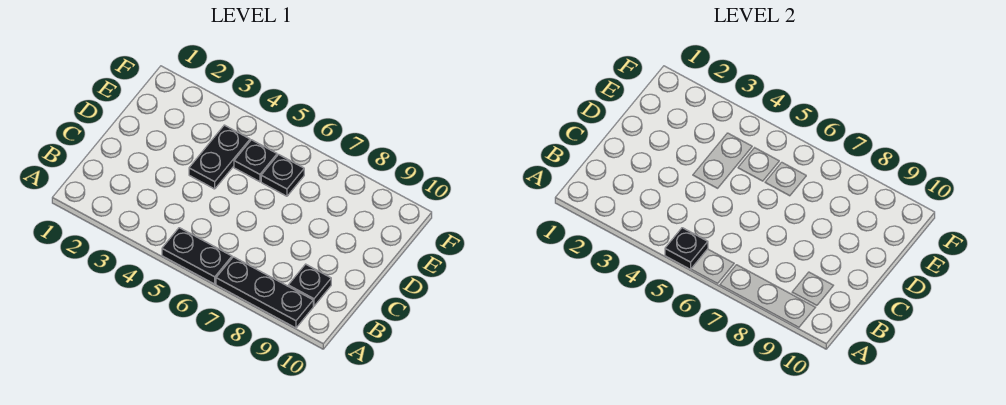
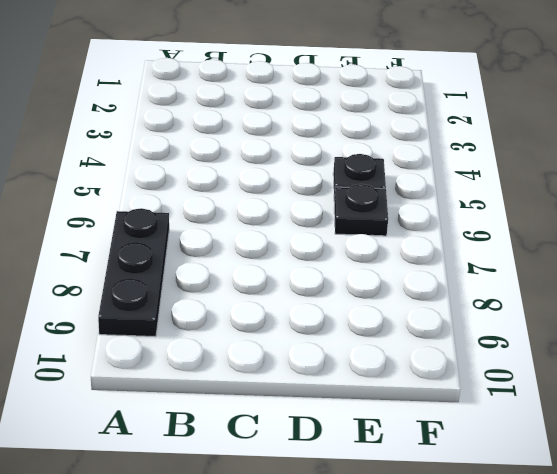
none -> black 1x2 plate [162,228,232,284]
none -> black 1x1 plate [288,264,331,306]

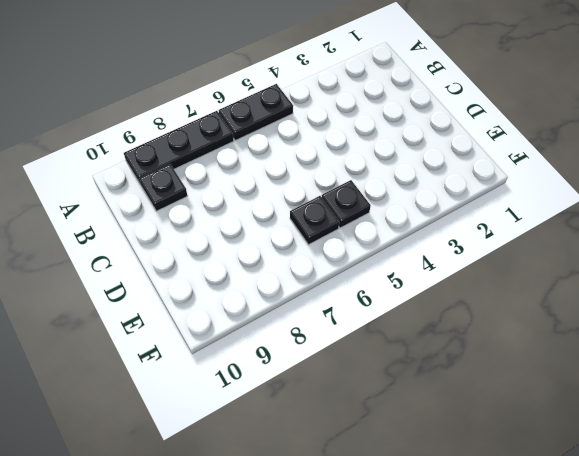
none -> black 1x2 plate [189,125,250,189]
none -> black 1x1 plate [665,228,708,269]

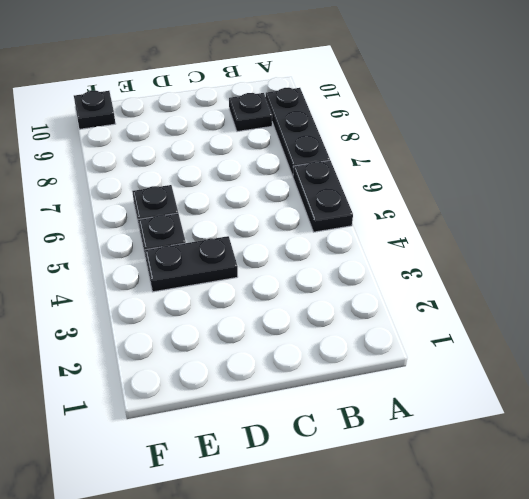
black 1x1 plate [74,91,115,129] -> black 1x1 plate moved to [665,228,708,269]

